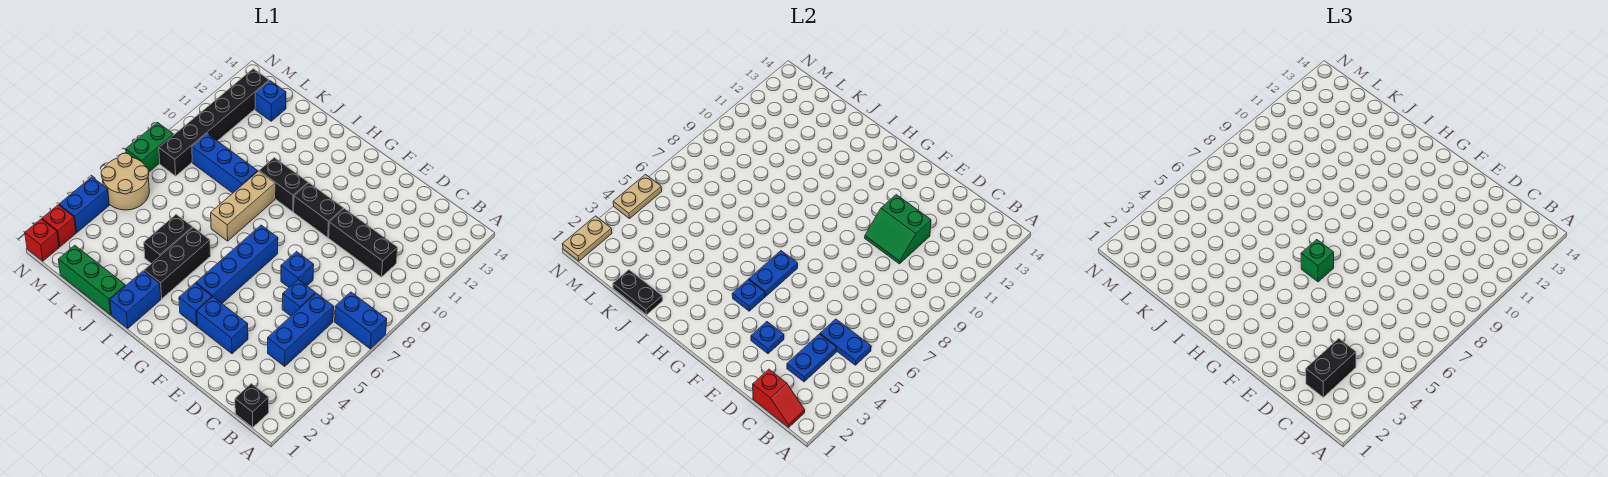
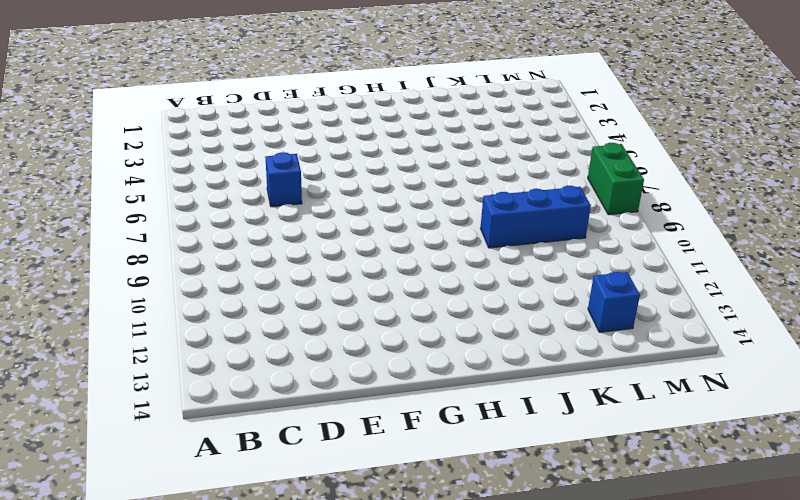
none -> blue 1x2 brick [335,292,387,349]
none -> black 1x1 brick [235,384,269,427]
none -> blue 1x3 brick [268,293,334,366]
none -> black 1x3 brick [329,209,398,277]

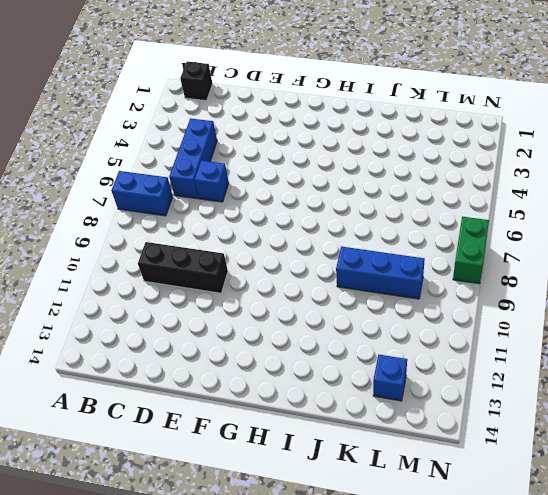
none -> blue 1x2 brick [197,297,248,354]
none -> blue 1x1 brick [281,252,314,287]
none -> black 1x2 brick [294,183,344,238]
none -> blue 1x1 brick [179,283,212,326]

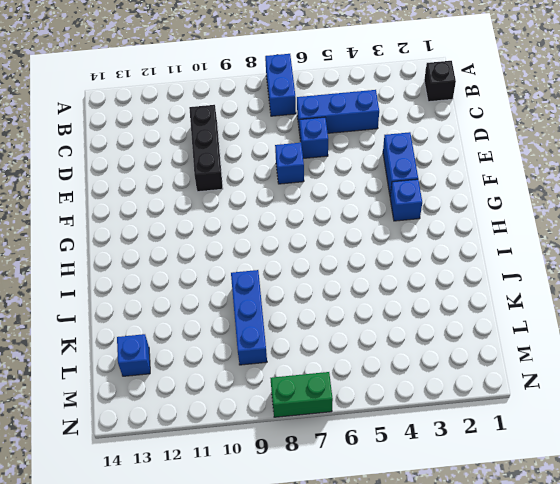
none -> black 1x2 brick [294,183,344,238]
none -> blue 1x4 brick [196,225,278,303]
none -> black 1x2 brick [259,158,308,212]
none -> blue 1x2 brick [110,271,161,328]

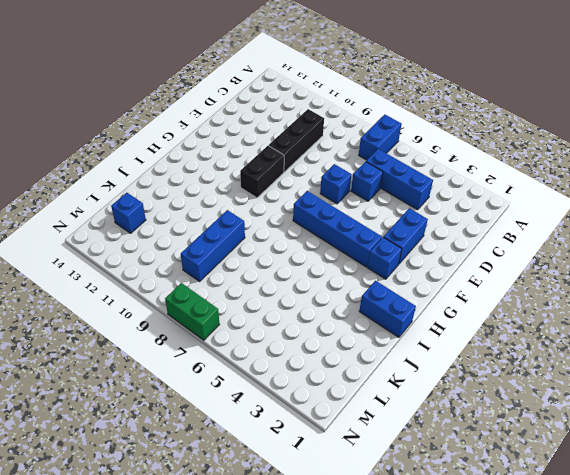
none -> black 1x1 brick [235,384,269,427]
none -> black 1x2 brick [259,158,308,212]
none -> black 1x3 brick [144,227,211,299]
none -> tan 1x3 brick [211,171,275,241]

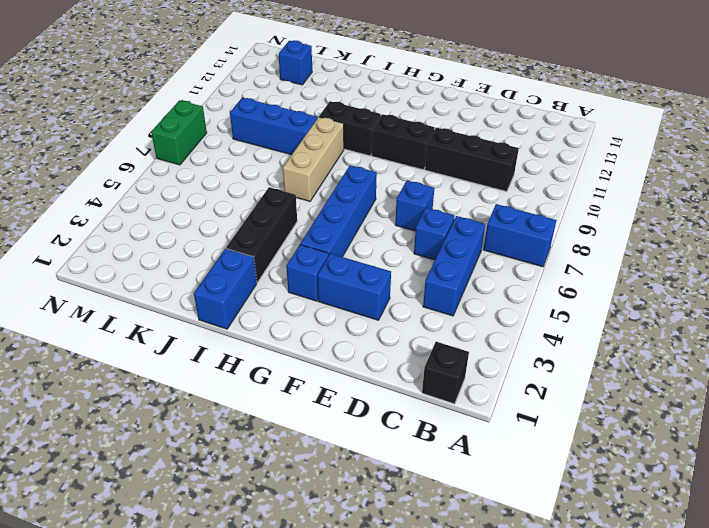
none -> green 1x3 brick [58,245,125,315]
none -> black 1x2 brick [144,214,193,264]
none -> tan 2x2 round brick [101,153,149,210]
none -> black 1x6 brick [159,69,269,176]

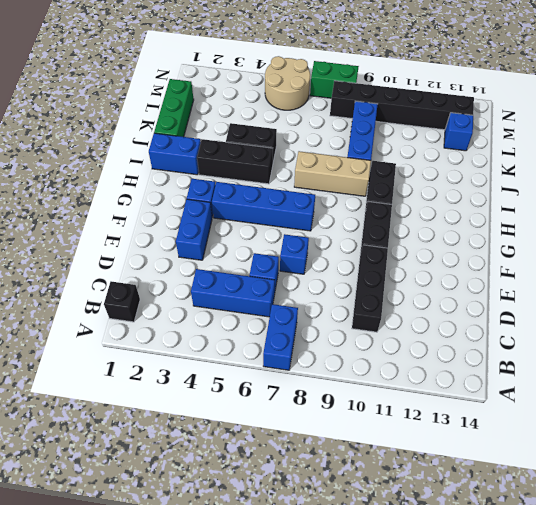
none -> red 1x1 brick [25,219,59,261]
none -> red 1x1 brick [42,205,76,247]
none -> blue 1x2 brick [59,177,109,233]
none -> red 1x2 slope [753,369,805,427]

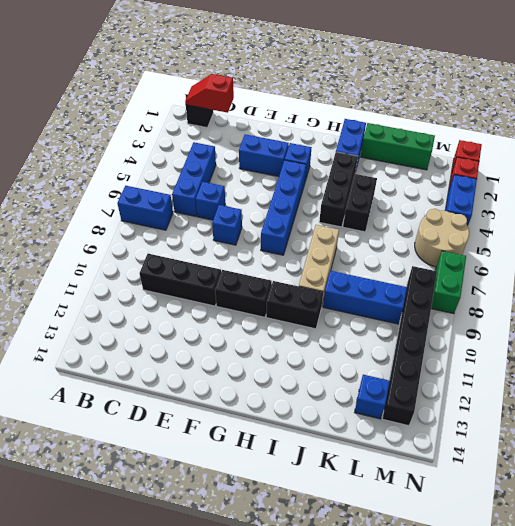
none -> blue 1x2 plate [820,319,871,365]
none -> blue 1x2 plate [787,334,837,382]
none -> green 2x2 slope [865,195,931,264]
none -> blue 1x1 plate [751,322,784,354]

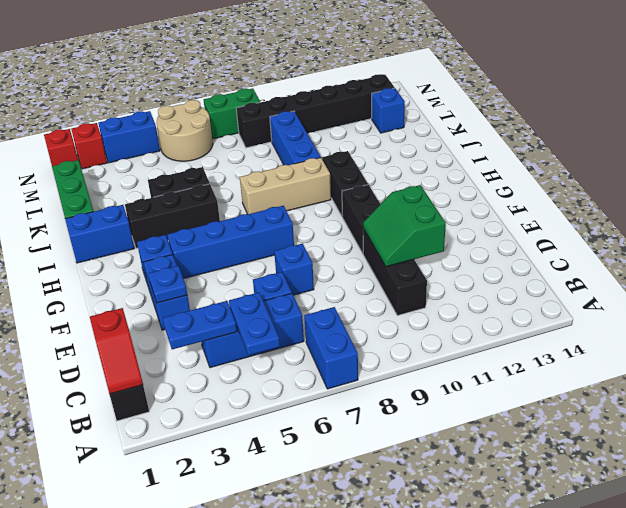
none -> blue 1x1 plate [732,280,765,311]
none -> blue 1x2 plate [749,251,798,296]
none -> black 1x2 plate [613,270,663,315]
none -> tan 1x2 plate [562,216,612,261]

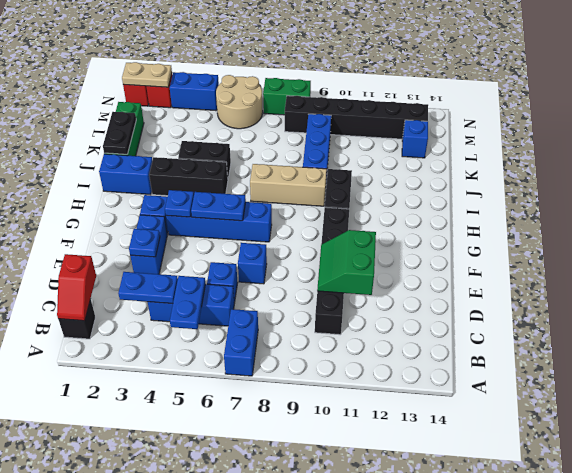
none -> tan 1x2 plate [613,175,662,219]
none -> black 1x2 brick [1306,338,1356,397]
none -> green 1x1 brick [1301,240,1334,282]

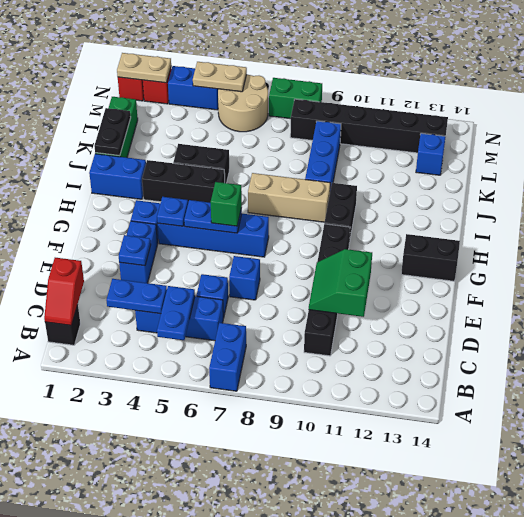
black 1x2 brick [401,234,460,281] -> black 1x2 brick moved to [1306,338,1356,397]

